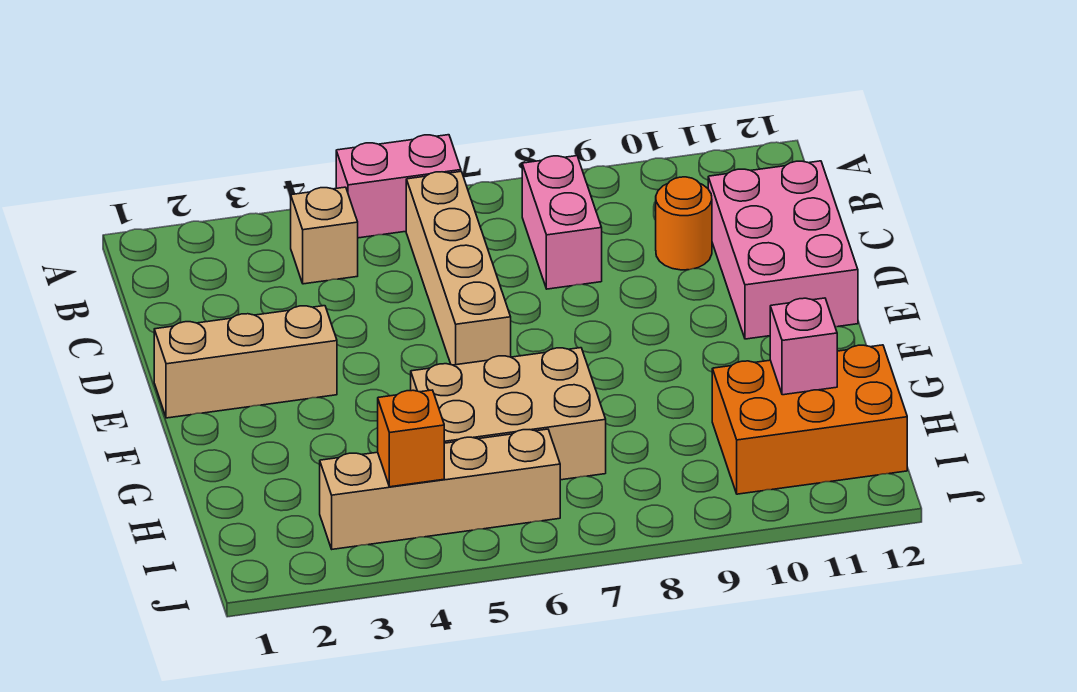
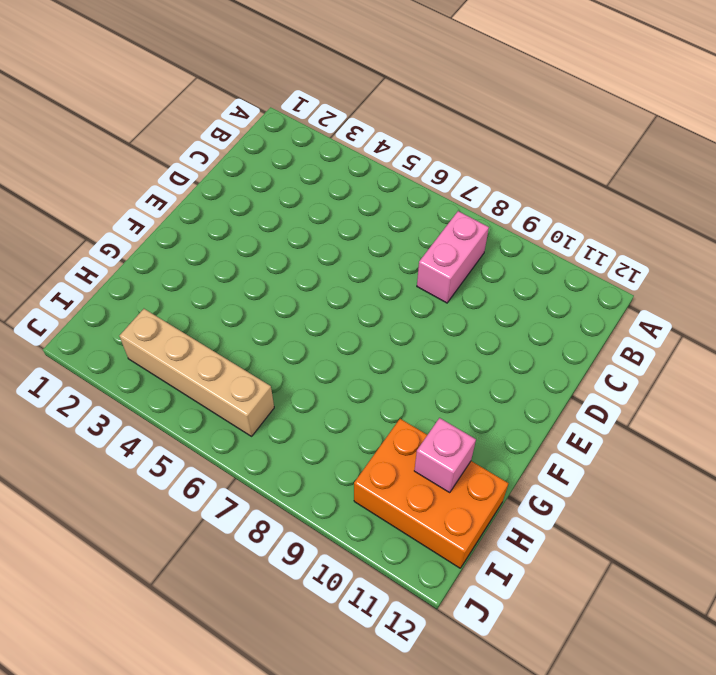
none -> pink 1x2 brick [336,135,461,238]
none -> tan 1x1 brick [291,187,358,284]
none -> tan 1x4 brick [406,172,511,365]

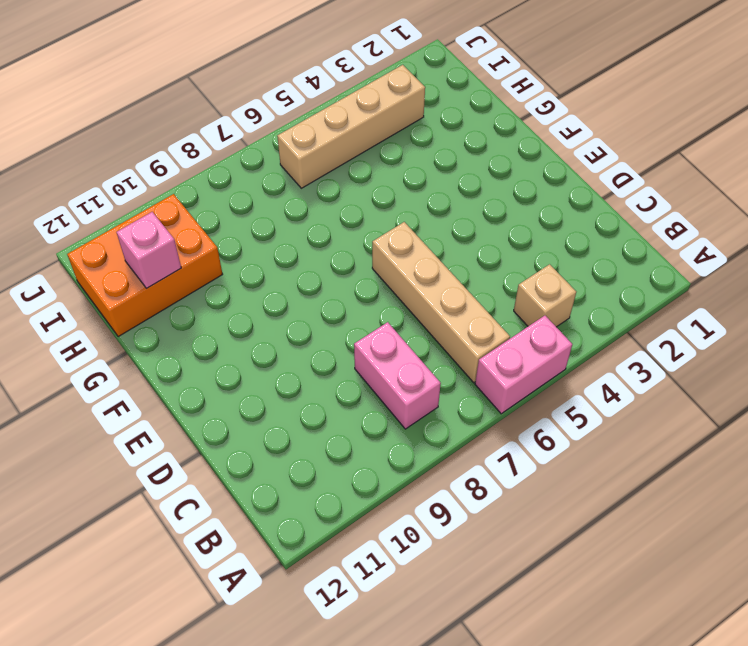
none -> orange 1x1 round brick [656,177,712,270]
none -> pink 2x3 brick [708,161,858,339]
none -> tan 1x3 brick [154,306,337,418]

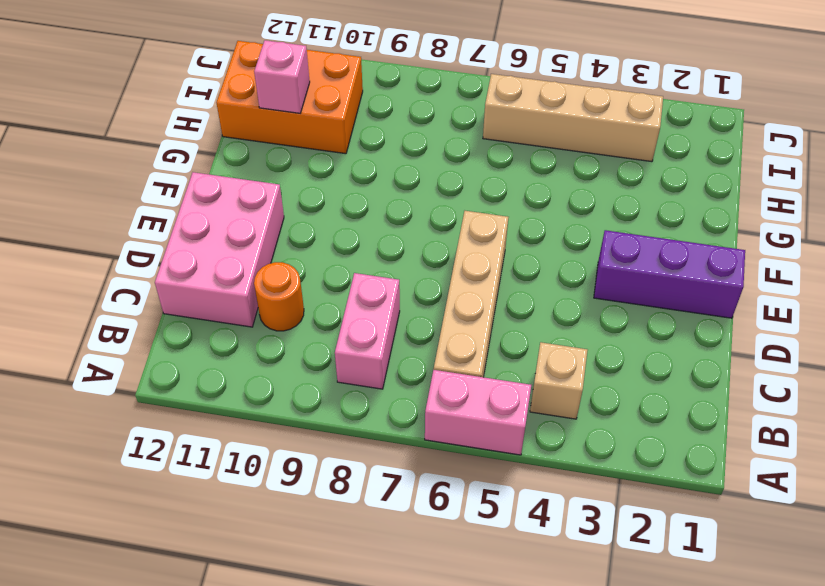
purple 1x3 brick [594,230,745,318] -> tan 1x3 brick [154,306,337,418]
none -> tan 2x3 brick [411,348,606,480]
none -> orange 1x1 brick [378,390,444,487]

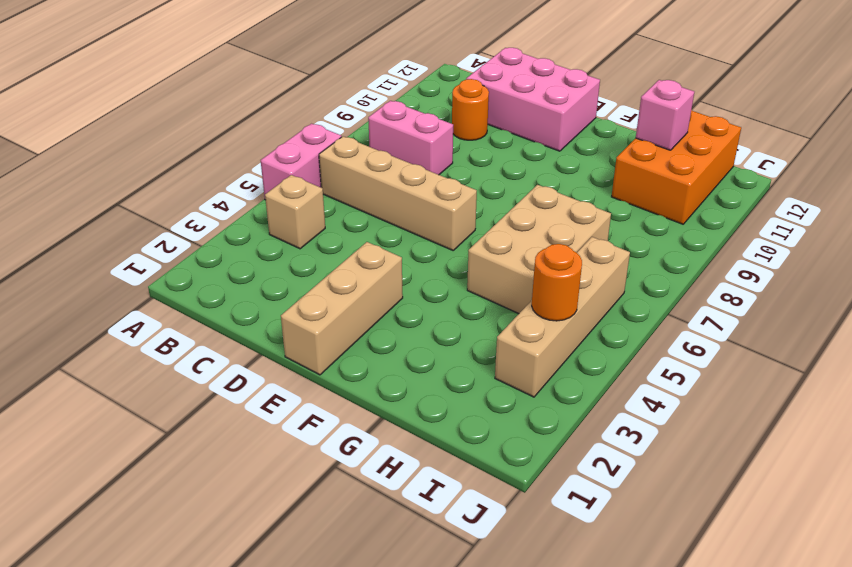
orange 1x1 round brick [532,244,582,321] -> orange 1x1 brick [378,390,444,487]

